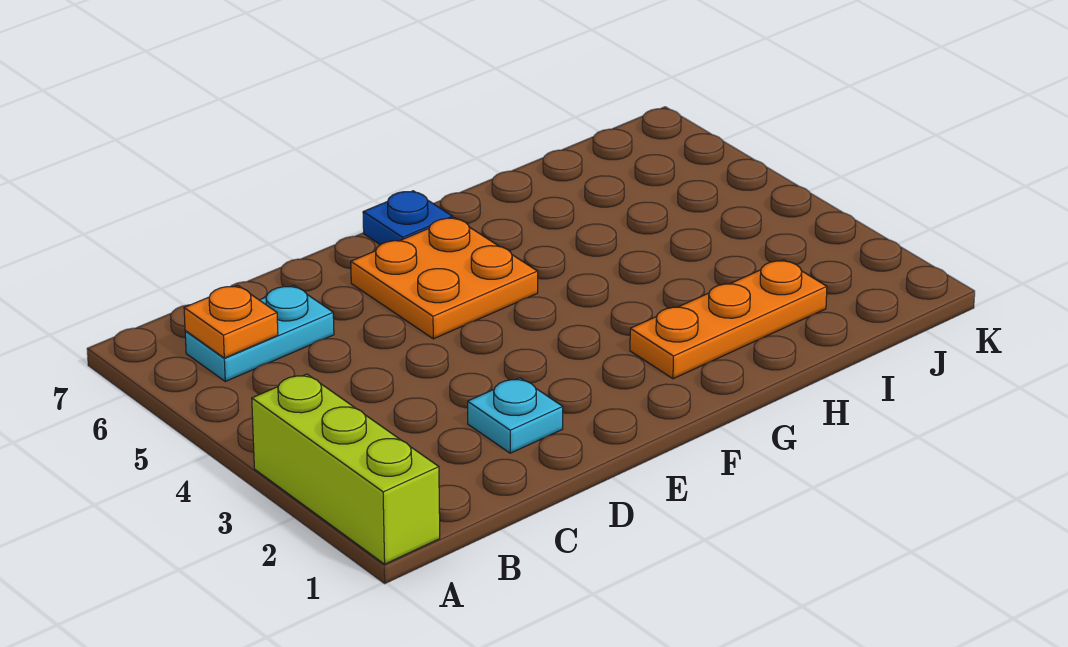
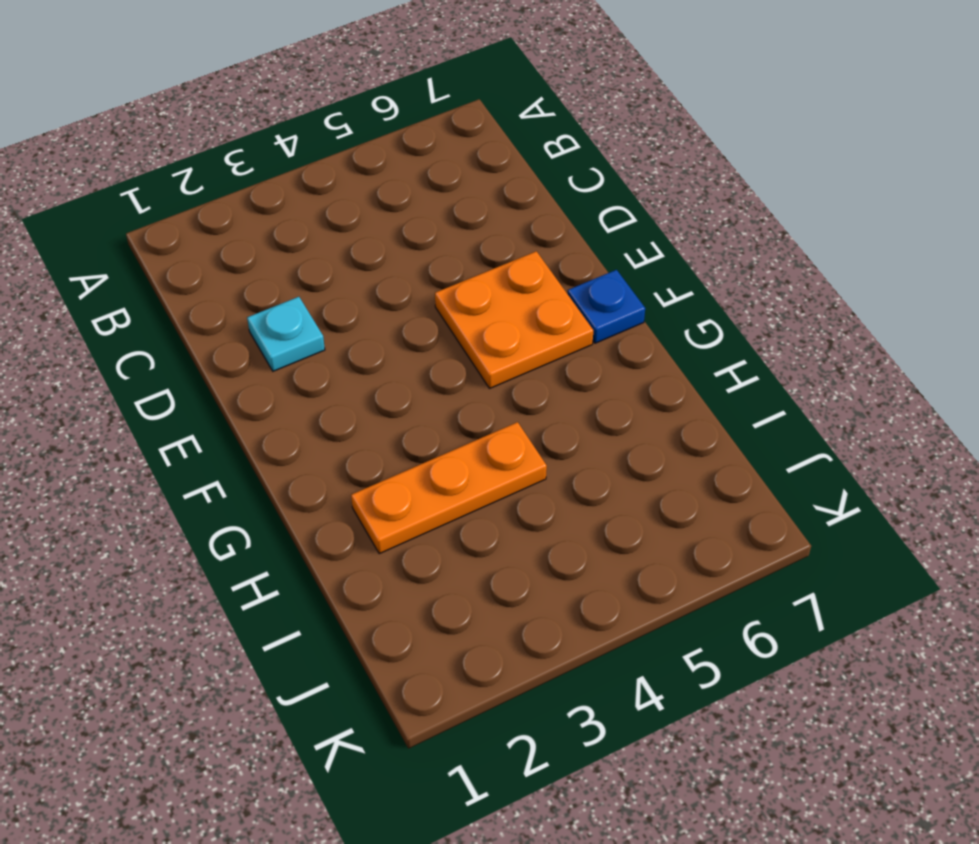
orange 1x3 plate [351,422,547,554] -> orange 1x3 plate turned to [630,260,827,379]
none -> lime 1x3 brick [252,374,440,564]
none -> cyan 1x2 plate [185,285,334,381]

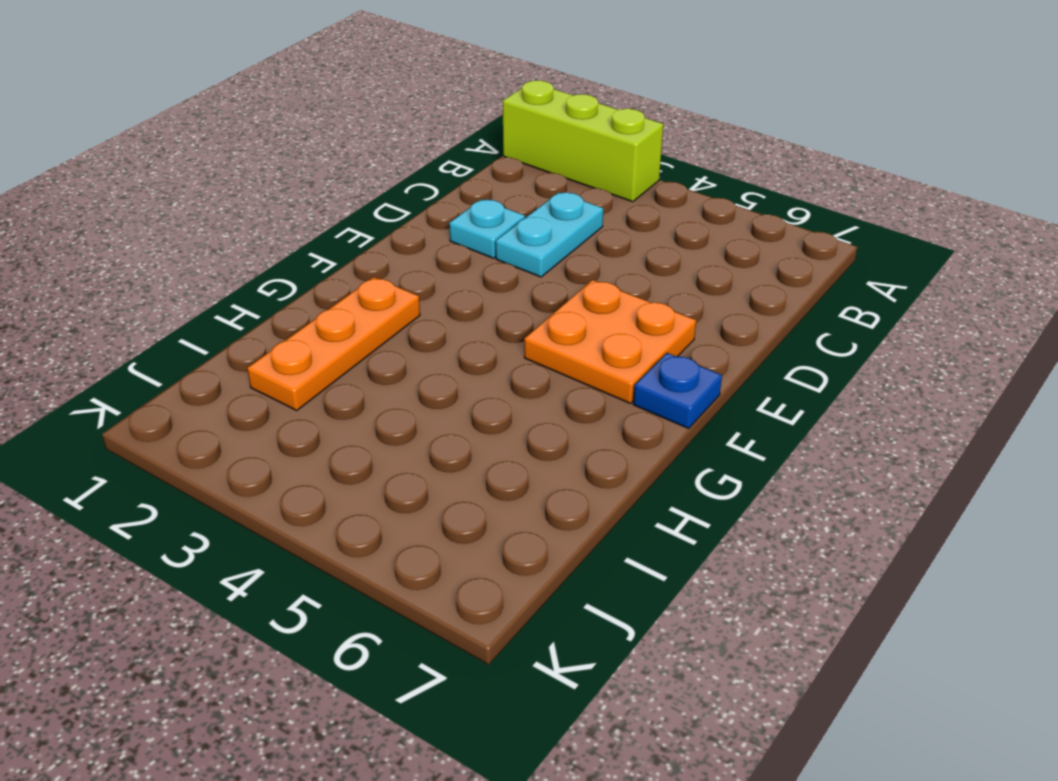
cyan 1x2 plate [496,193,603,277] -> cyan 1x2 plate moved to [185,285,334,381]
none -> orange 1x1 plate [184,285,278,358]

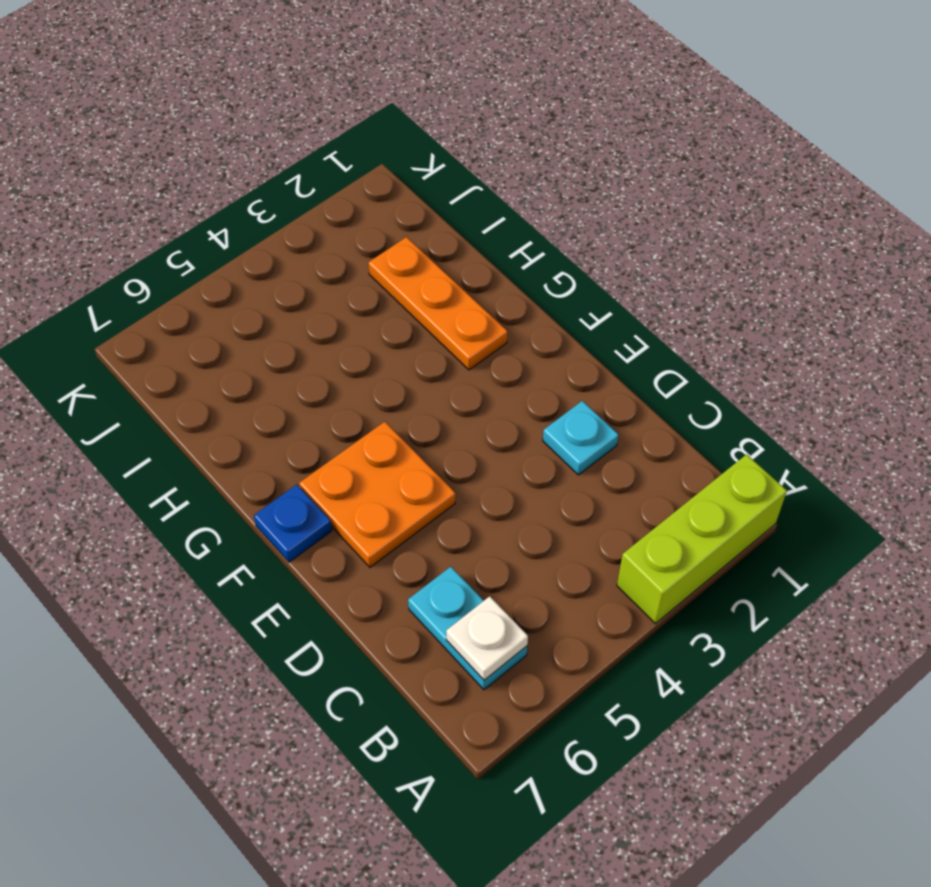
white 1x1 plate [446,596,528,680] -> orange 1x1 plate [184,285,278,358]

